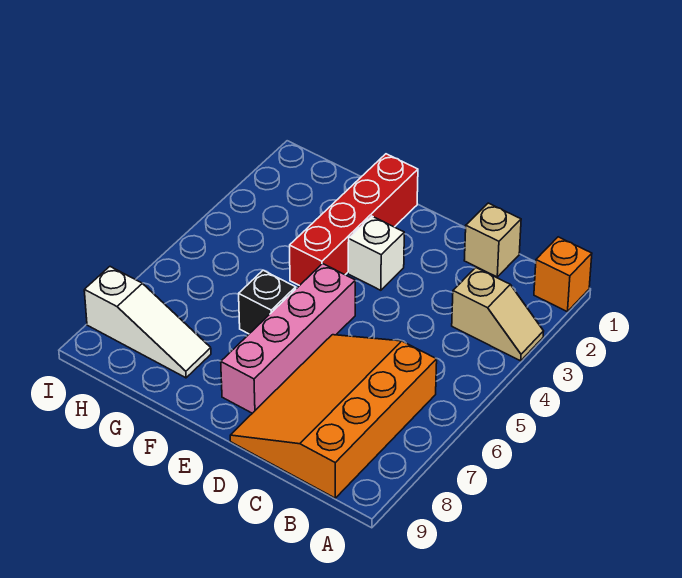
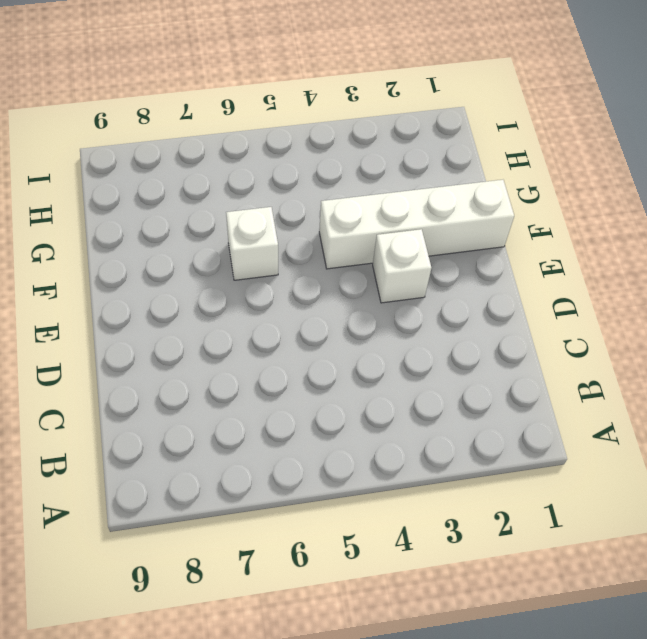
white 1x4 brick [319,180,514,269] -> red 1x4 brick [290,154,418,286]
white 1x1 brick [226,207,278,280] -> black 1x1 brick [239,270,296,334]
none -> orange 1x1 brick [534,237,592,312]
none -> tan 1x2 slope [452,268,544,361]

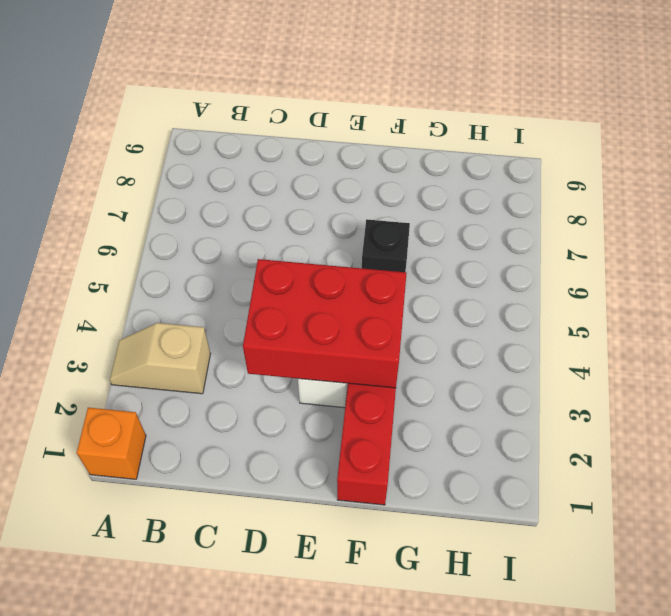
red 2x3 brick [243,259,407,388] -> none
none -> orange 3x4 slope [230,335,437,498]
none -> tan 1x1 brick [464,203,521,277]

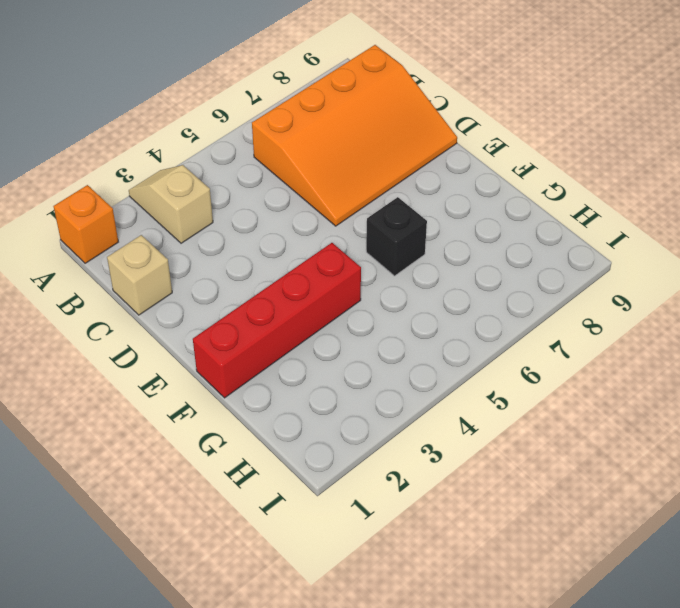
none -> white 1x1 brick [348,216,404,290]
none -> pink 1x4 brick [221,264,355,413]

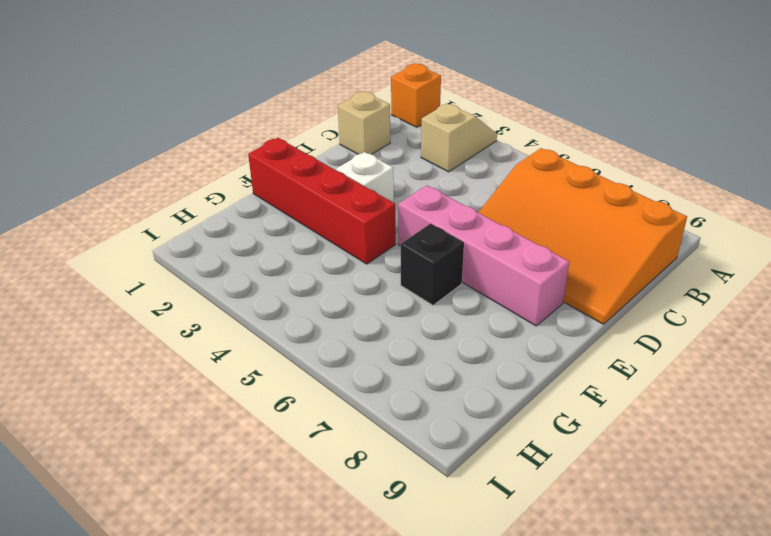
none -> white 1x3 slope [84,267,211,378]

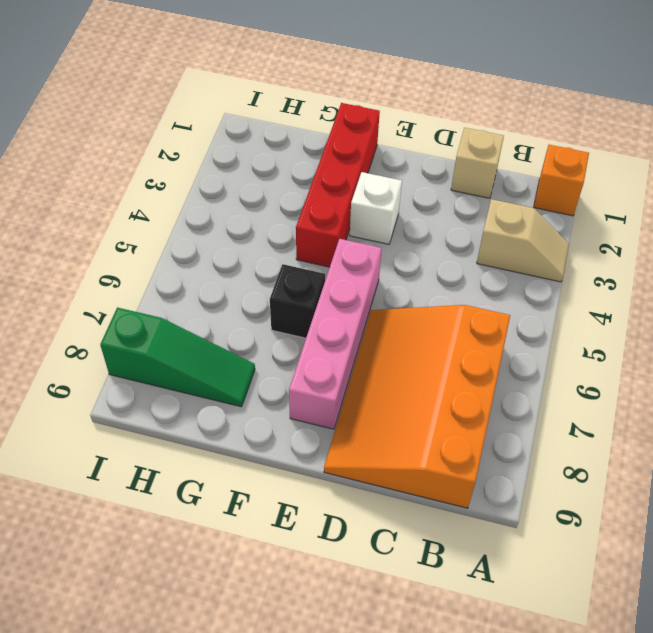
green 1x3 slope [100,307,255,407] -> white 1x3 slope [84,267,211,378]

